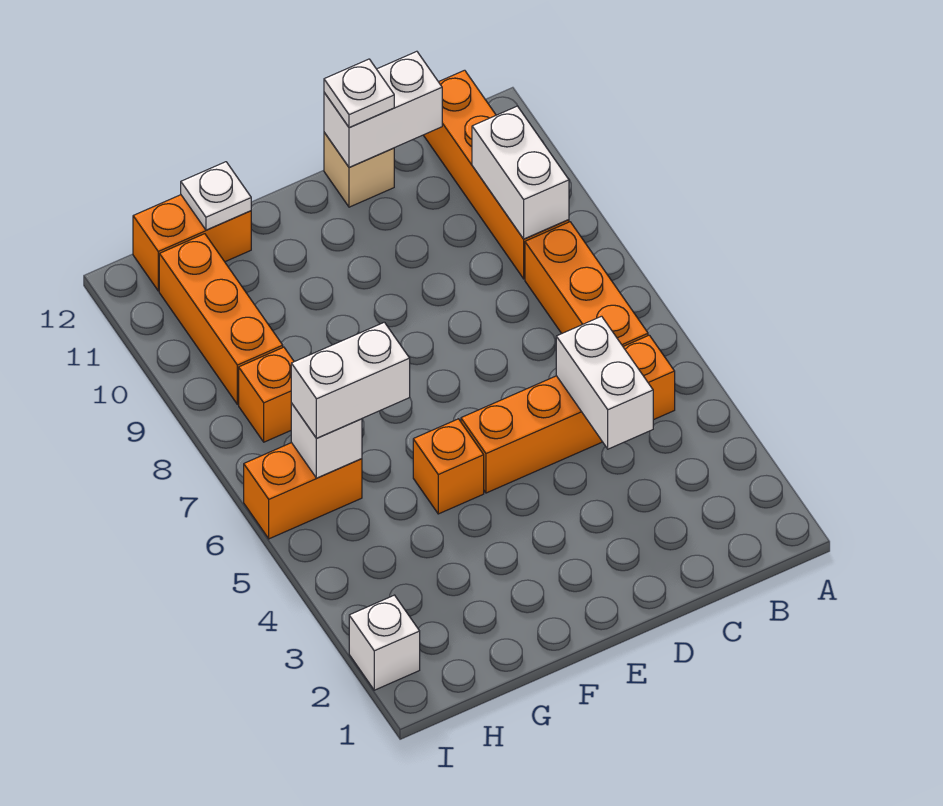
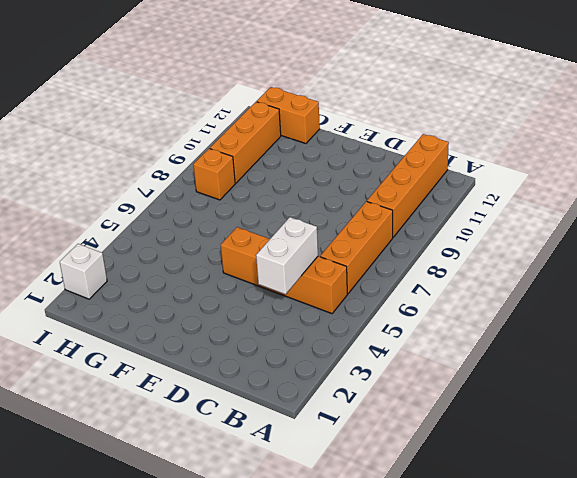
none -> tan 1x1 brick [324,132,394,207]
none -> orange 1x1 brick [413,419,484,514]
none -> orange 1x2 brick [244,443,362,539]

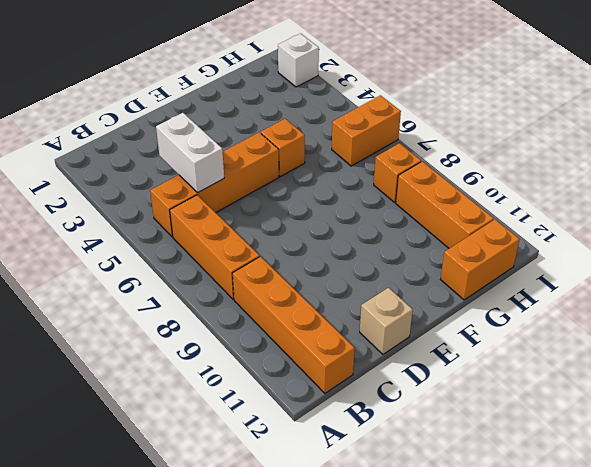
none -> white 1x2 brick [472,106,569,239]
none -> white 1x2 brick [324,51,442,168]
none -> white 1x1 plate [181,162,251,230]

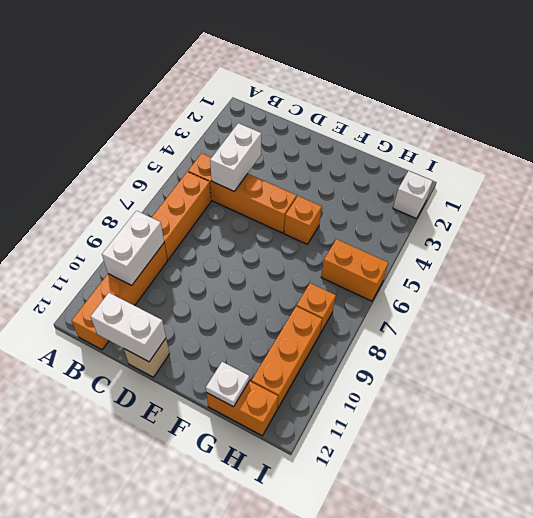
none -> white 1x1 brick [291,403,362,478]
none -> white 1x1 plate [324,59,394,128]
none -> white 1x2 brick [291,322,410,438]

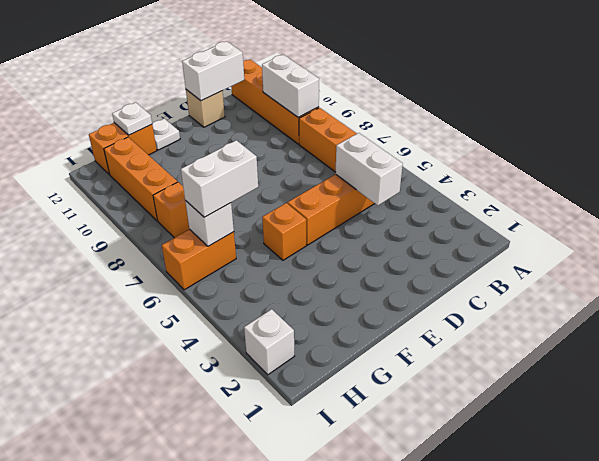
white 1x1 plate [152,119,180,150] -> white 1x1 plate moved to [324,59,394,128]

